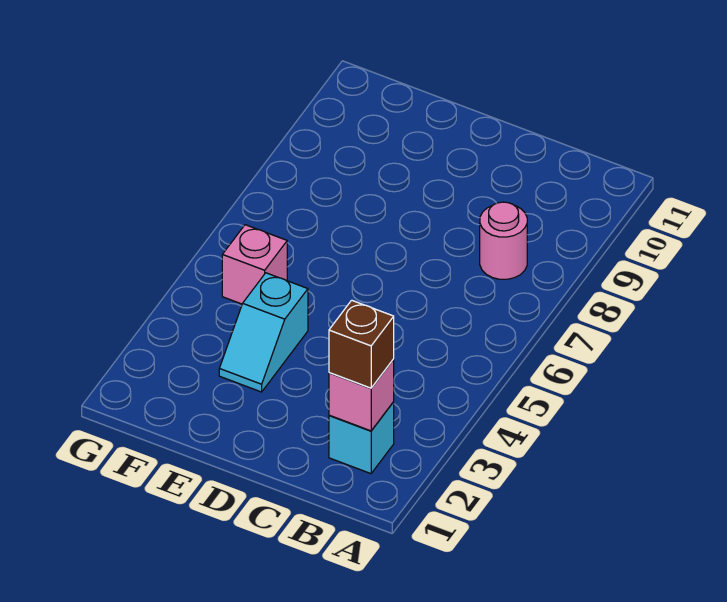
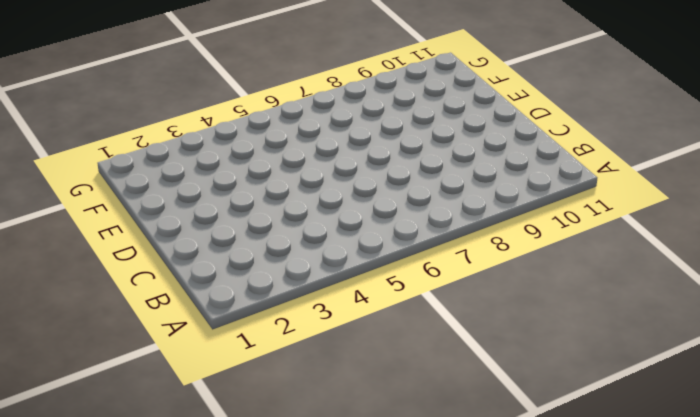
none -> cyan 1x1 brick [329,402,394,474]
none -> pink 1x1 round brick [480,202,527,279]

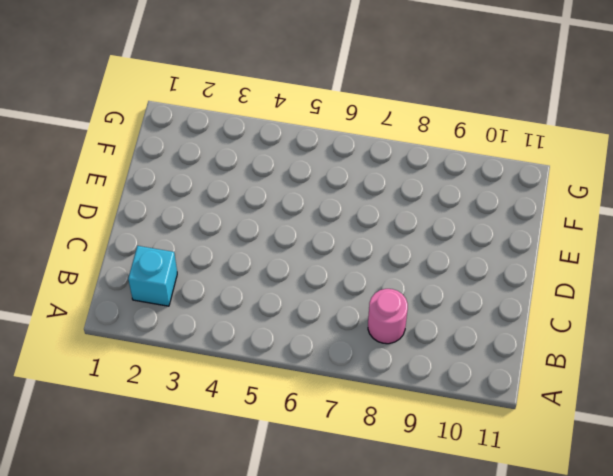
none -> cyan 1x2 slope [219,273,308,392]
none -> pink 1x1 brick [222,225,287,304]

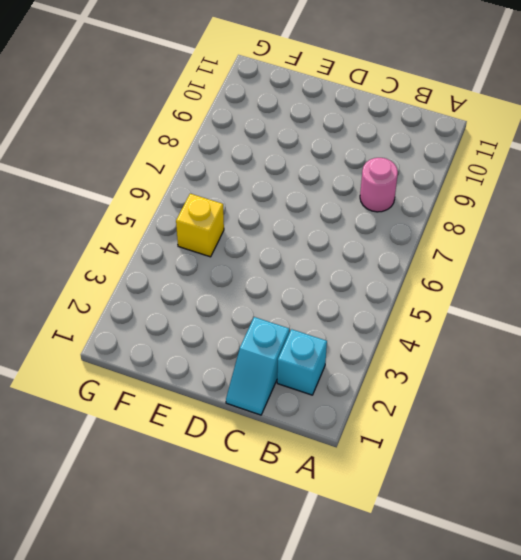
cyan 1x2 slope [226,317,289,415] -> cyan 1x2 slope moved to [219,273,308,392]
yellow 1x1 brick [176,194,224,257] -> pink 1x1 brick [222,225,287,304]
none -> pink 1x1 brick [329,359,394,431]
none -> brown 1x1 brick [329,300,394,388]

